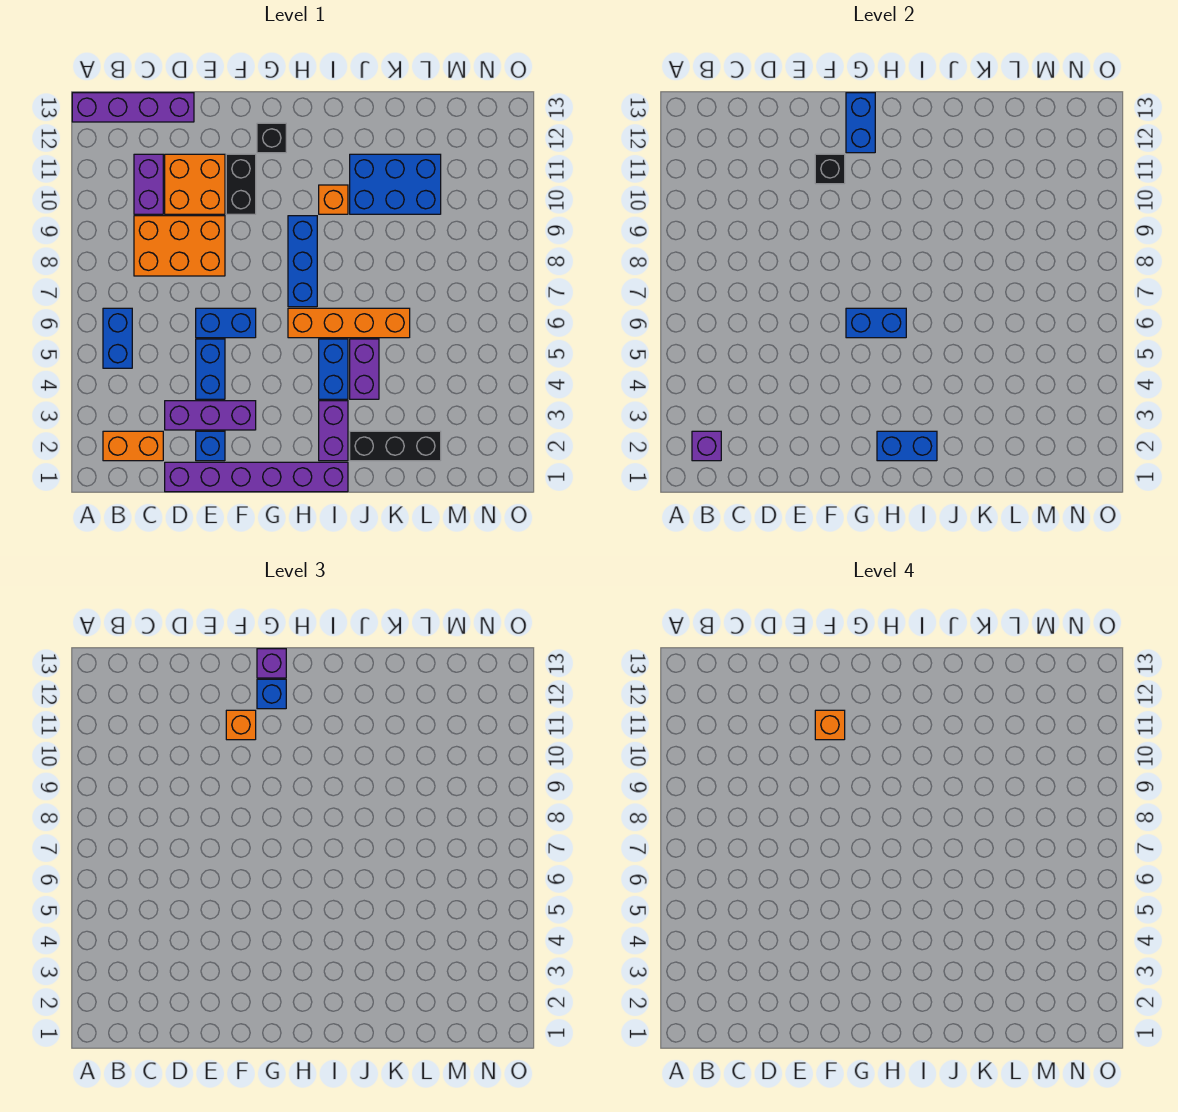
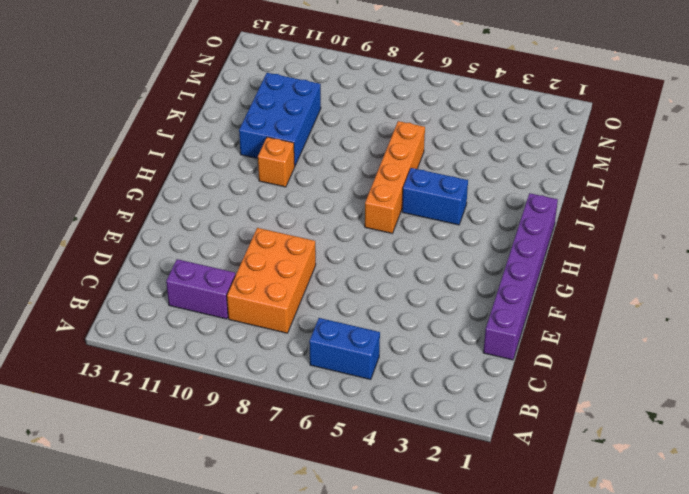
none -> purple 1x4 brick [72,93,194,122]
none -> orange 1x2 brick [103,431,163,461]
none -> purple 1x3 brick [165,401,256,430]
none -> orange 2x2 brick [165,154,225,214]

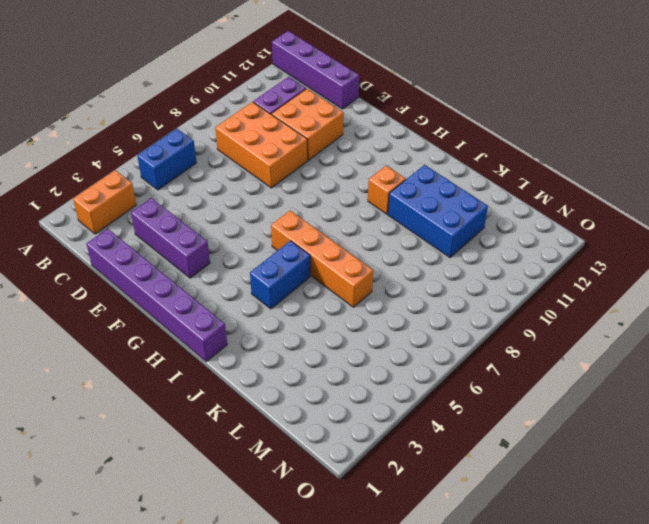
orange 1x2 brick [73,170,136,234] -> orange 1x2 brick turned to [103,431,163,461]
none -> blue 1x1 brick [196,431,225,461]
none -> blue 1x2 brick [196,339,225,399]
none -> blue 1x2 brick [196,308,256,338]
none -> black 1x2 brick [226,154,256,214]

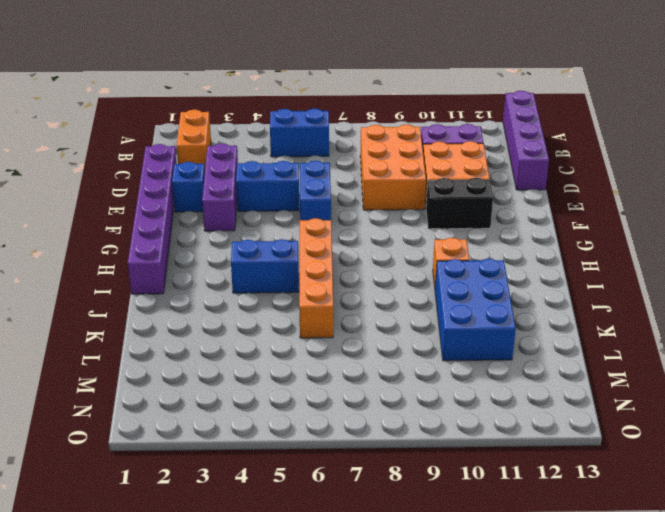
none -> black 1x1 brick [257,123,286,153]
none -> blue 1x3 brick [288,216,317,307]
none -> purple 1x2 brick [319,401,348,461]
none -> black 1x3 brick [350,431,441,461]

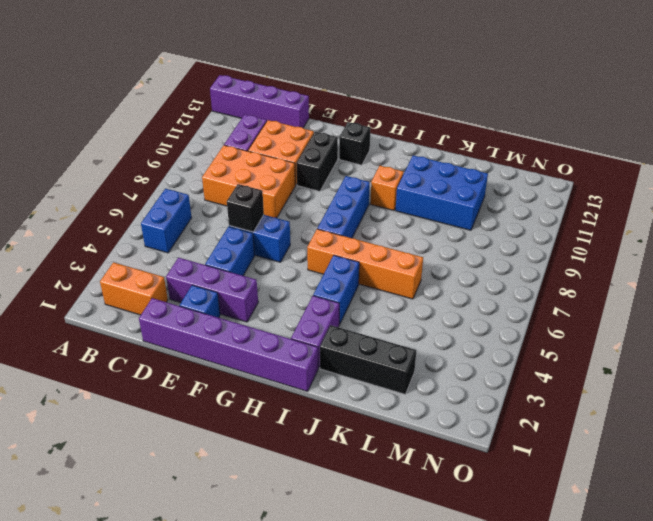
black 1x1 brick [227,184,264,232] -> black 1x1 brick moved to [815,154,845,184]
none -> purple 1x2 brick [350,339,379,399]
none -> purple 1x1 brick [692,431,721,461]
none -> blue 1x2 brick [846,308,906,338]
none -> blue 1x2 brick [846,93,875,153]

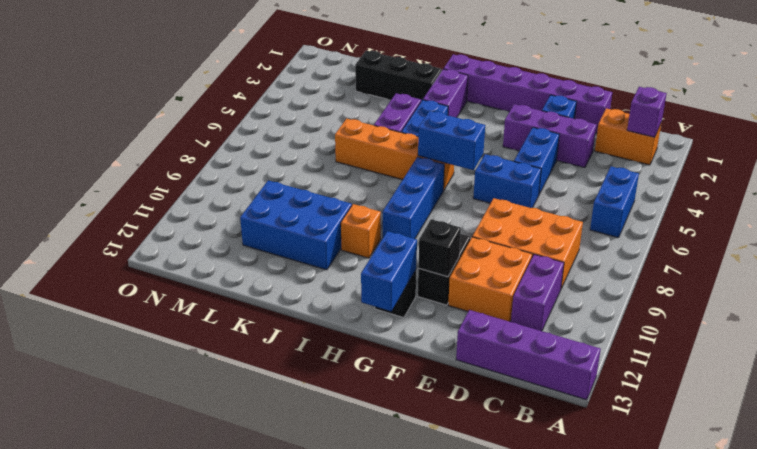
none -> blue 1x2 brick [877,431,937,461]
none -> orange 1x1 brick [226,710,256,740]
none -> blue 1x1 brick [257,679,286,709]
none -> purple 1x1 brick [257,649,286,678]

